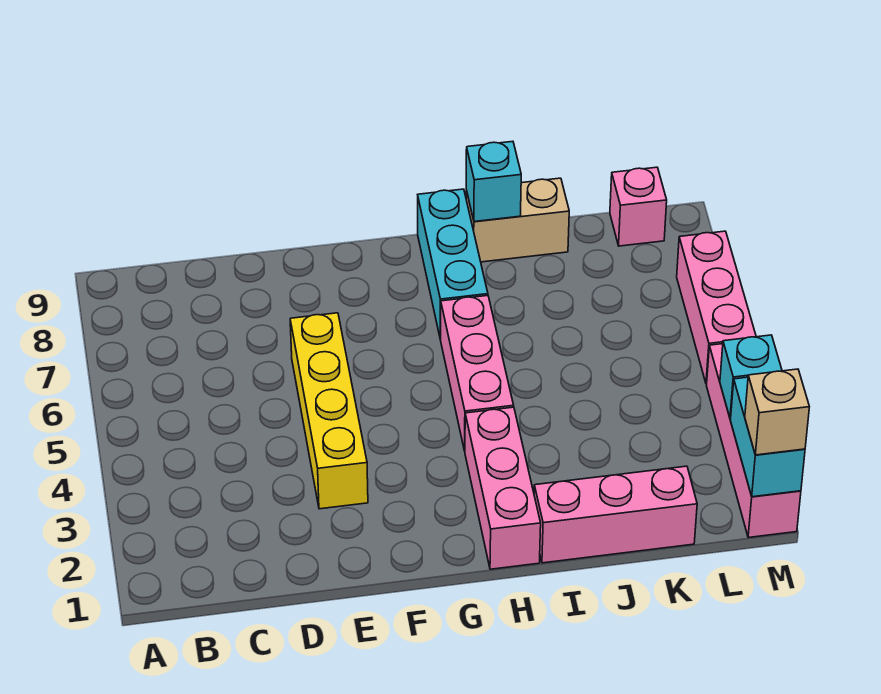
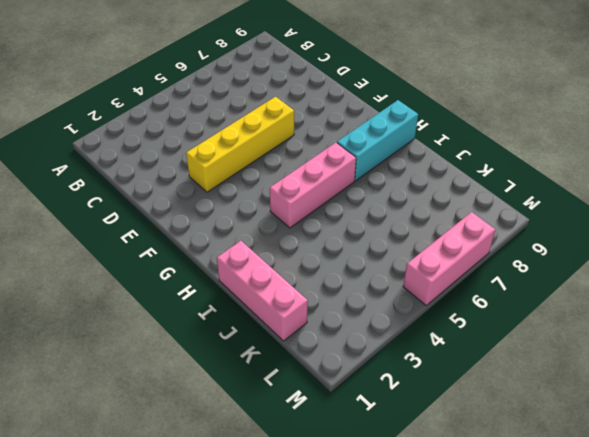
none -> pink 1x3 brick [465,407,541,569]
none -> tan 1x2 brick [466,178,569,262]
none -> pink 1x1 brick [610,167,667,246]

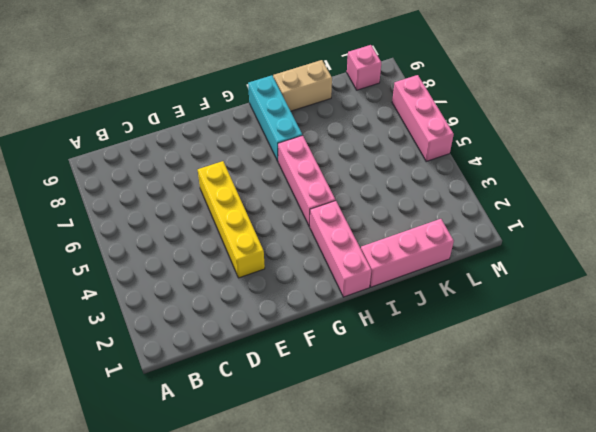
none -> pink 1x4 brick [707,344,801,538]
none -> cyan 1x1 brick [466,141,521,222]
none -> cyan 1x2 brick [731,377,805,497]

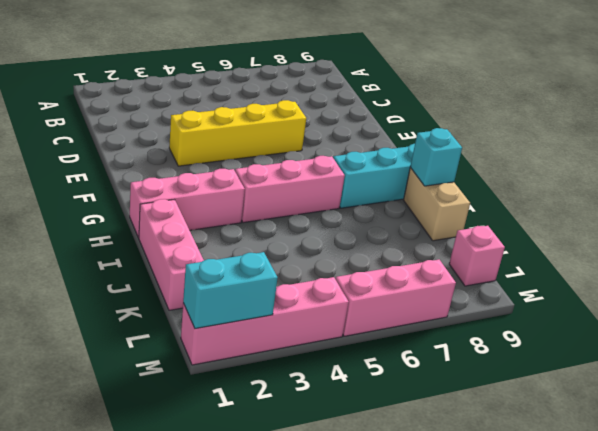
none -> cyan 1x1 brick [720,335,782,419]
none -> tan 1x1 brick [745,369,809,455]

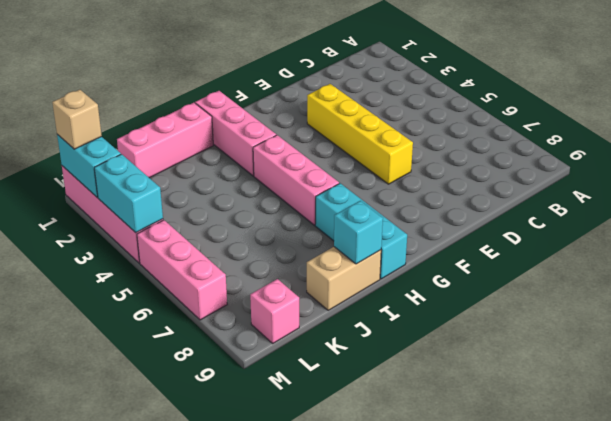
cyan 1x2 brick [94,154,163,233] -> cyan 1x1 brick [720,335,782,419]

